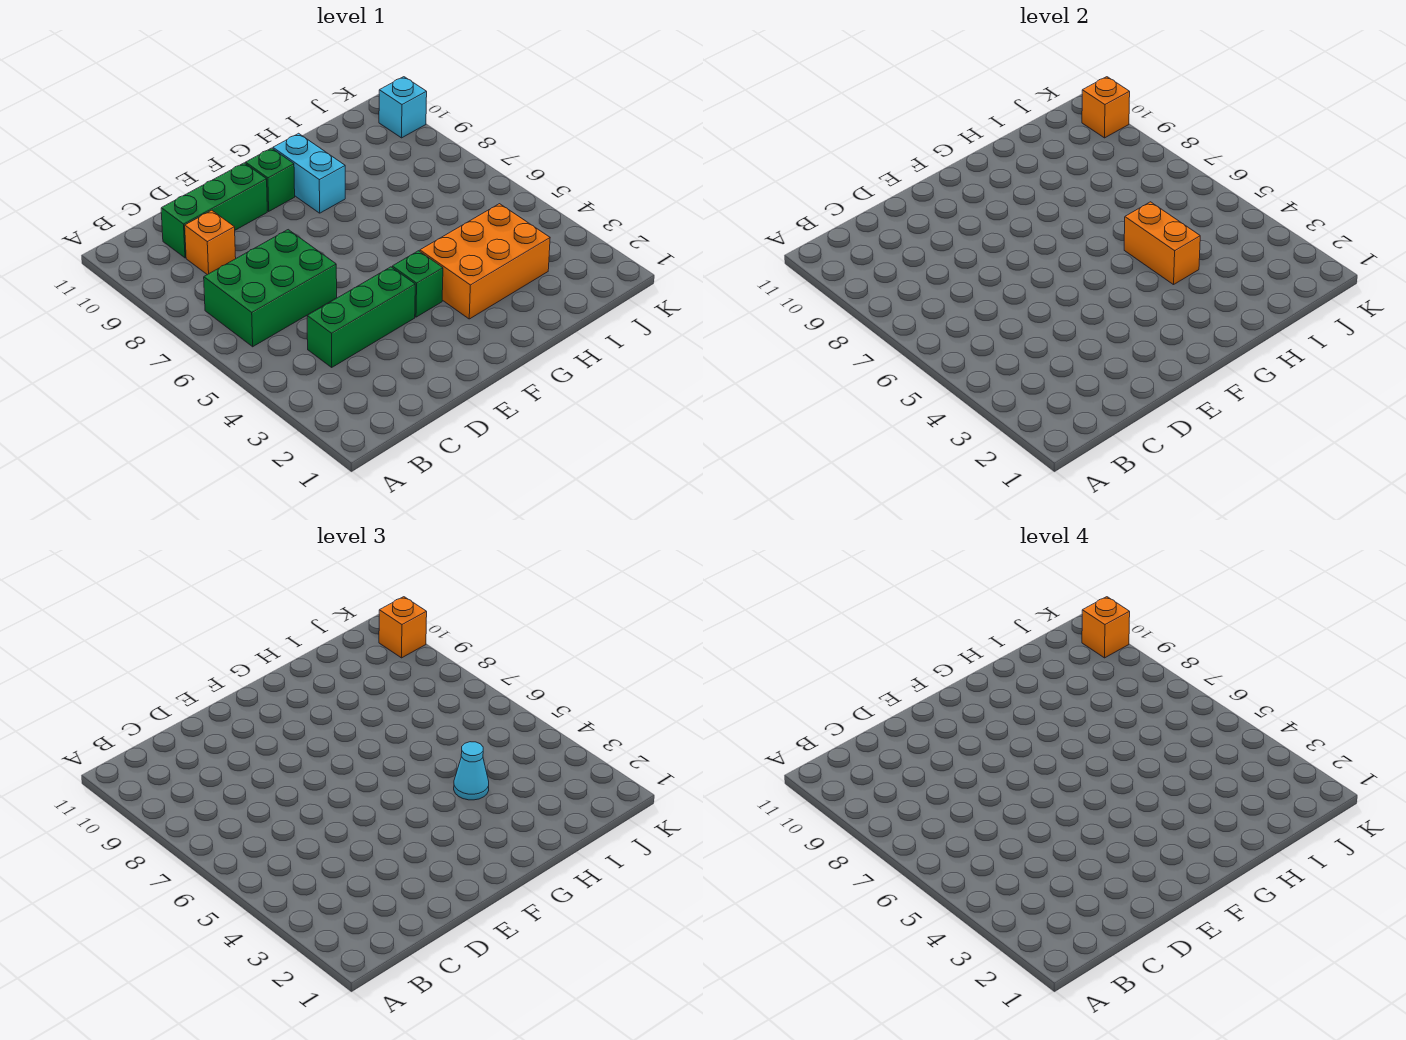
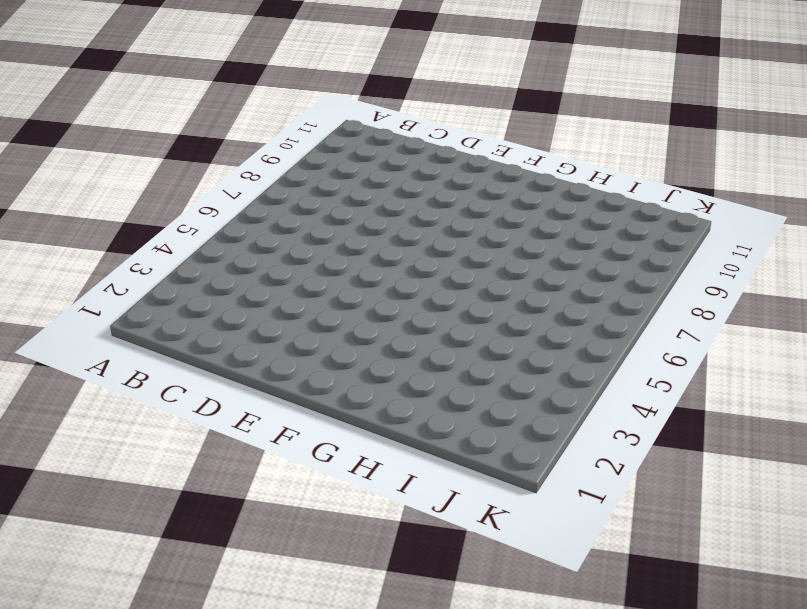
none -> green 2x3 brick [204,230,337,347]
none -> green 1x3 brick [307,267,415,367]
none -> orange 1x1 brick [185,210,236,275]

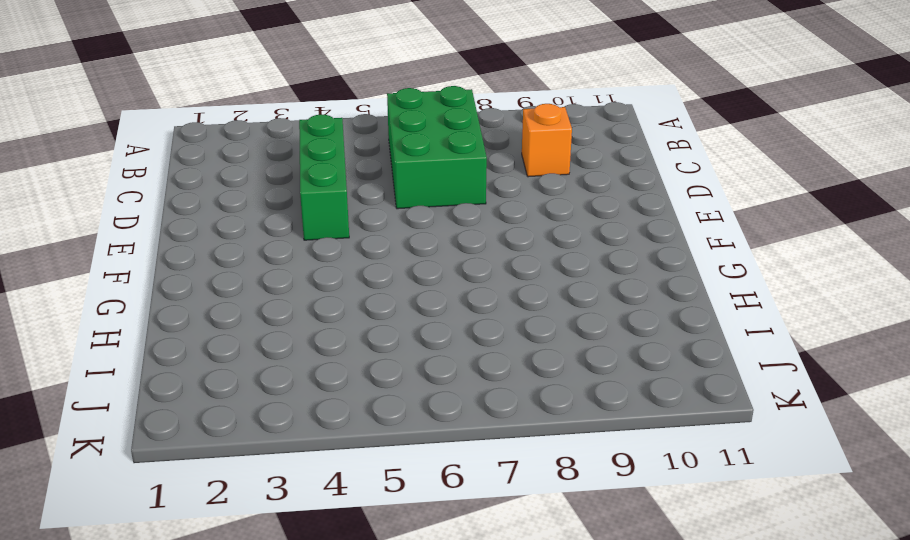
none -> green 1x3 brick [161,163,267,258]
none -> green 1x1 brick [392,251,443,317]
none -> green 1x1 brick [245,148,295,211]

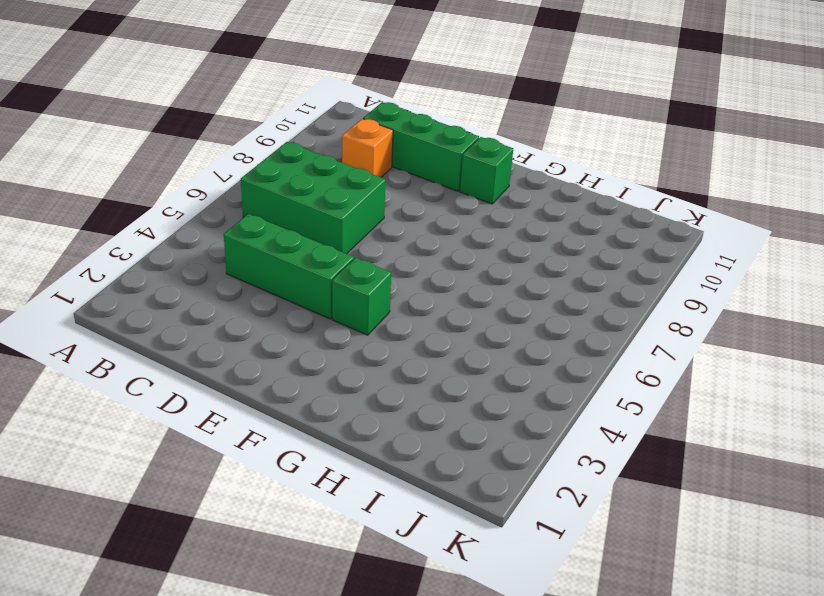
none -> orange 2x3 brick [420,204,550,319]
none -> cyan 1x2 brick [273,133,345,213]
none -> cyan 1x1 brick [379,77,427,138]

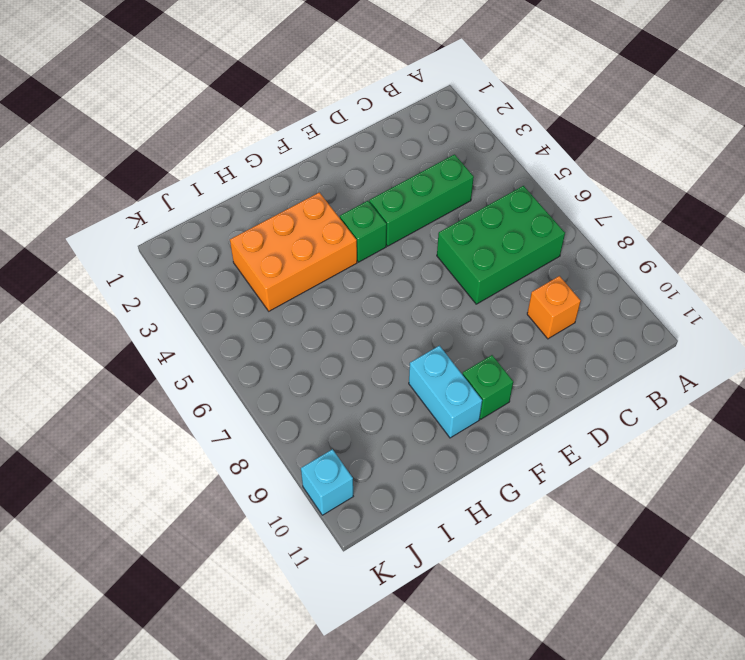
none -> green 1x3 brick [161,163,267,258]
none -> orange 1x2 brick [1124,202,1200,285]
none -> orange 1x1 brick [1082,77,1130,138]

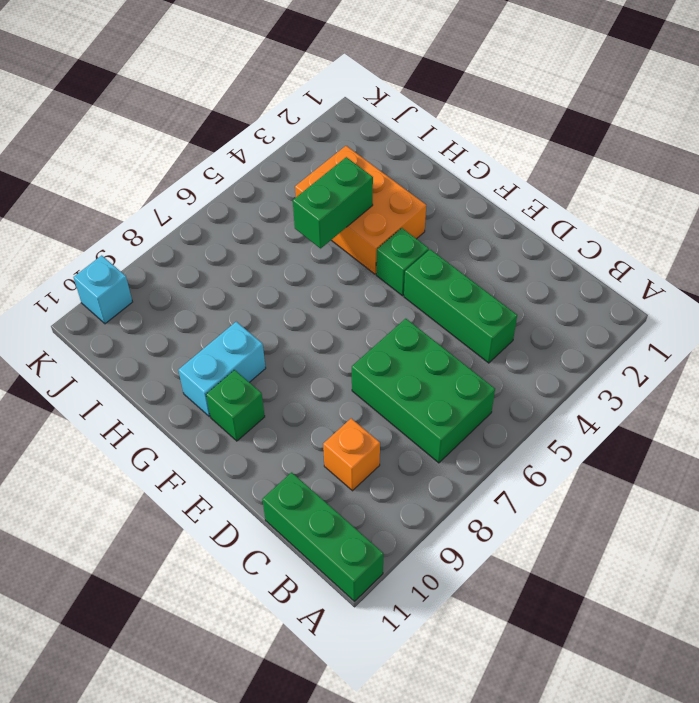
green 1x3 brick [262,472,383,601] -> green 1x3 brick moved to [161,163,267,258]
green 1x2 brick [293,157,373,248] -> orange 1x2 brick [1124,202,1200,285]
none -> orange 1x1 brick [1082,77,1130,138]
none -> cyan 1x1 cone [454,742,489,800]
none -> orange 1x1 brick [379,597,427,658]

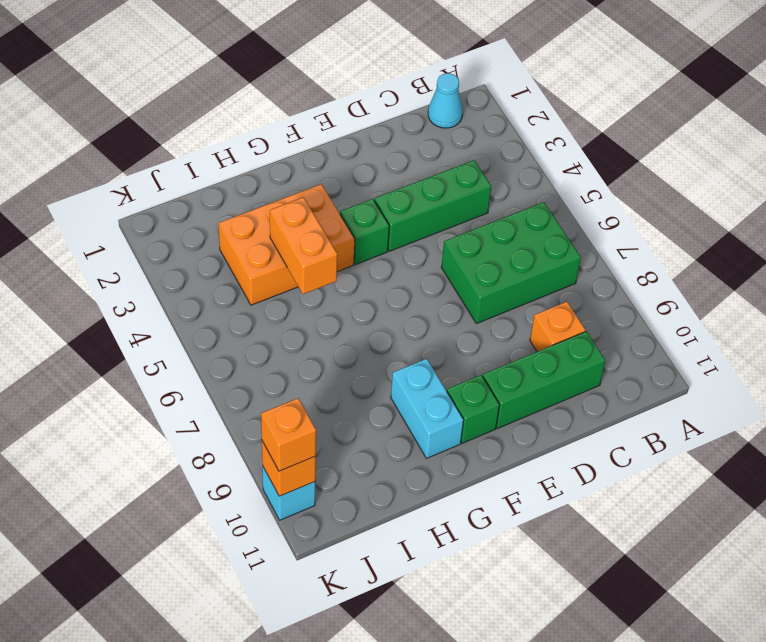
cyan 1x1 cone [428,73,463,128] -> cyan 1x1 cone moved to [454,742,489,800]
none -> orange 1x1 brick [1082,597,1130,658]

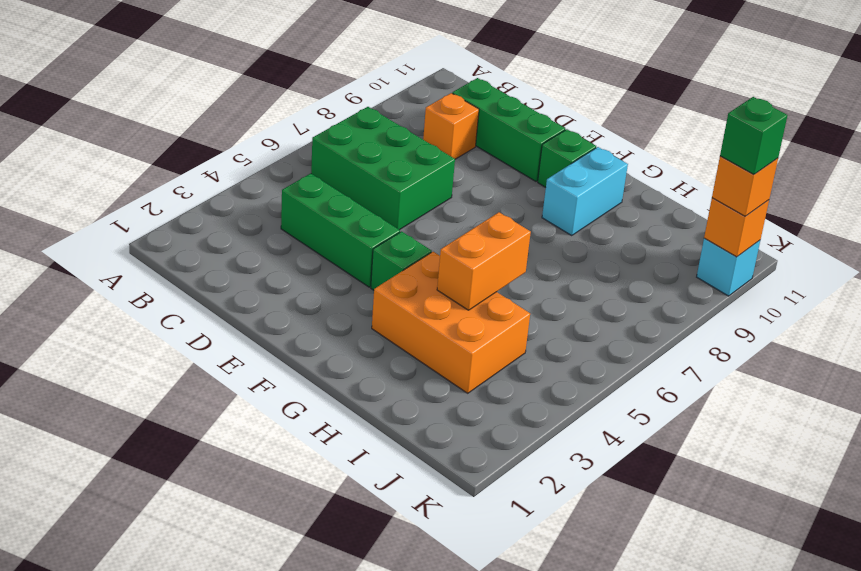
green 1x1 brick [720,97,788,174] -> orange 1x1 brick [1082,597,1130,658]
none -> cyan 1x1 cone [454,742,489,800]

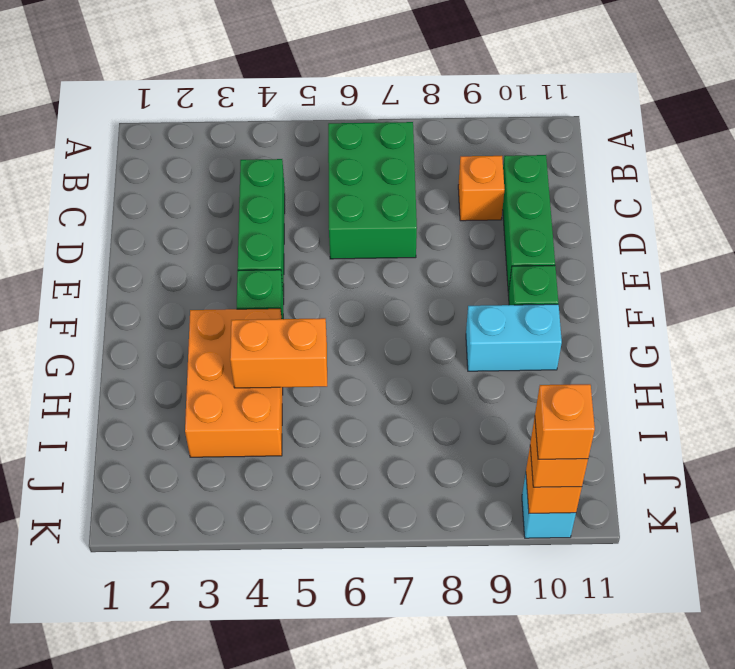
none -> cyan 1x1 cone [454,742,489,800]

